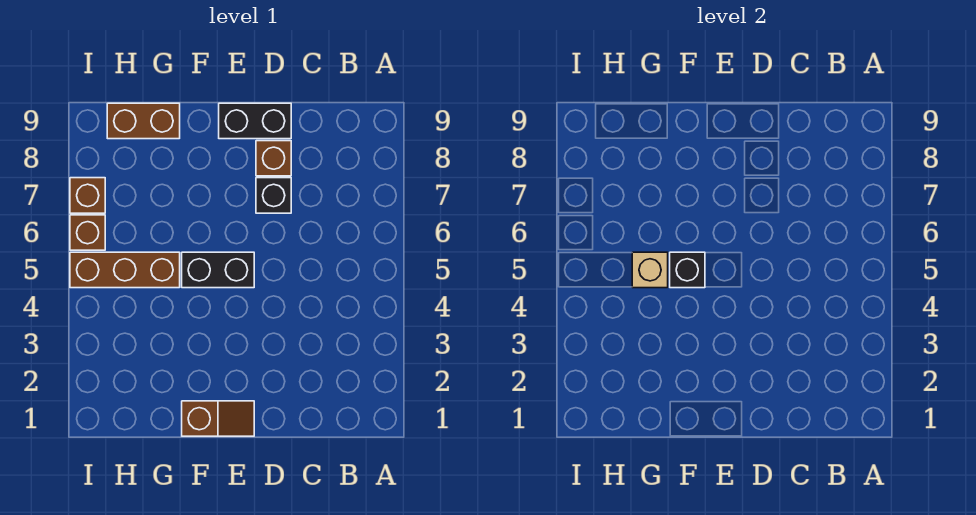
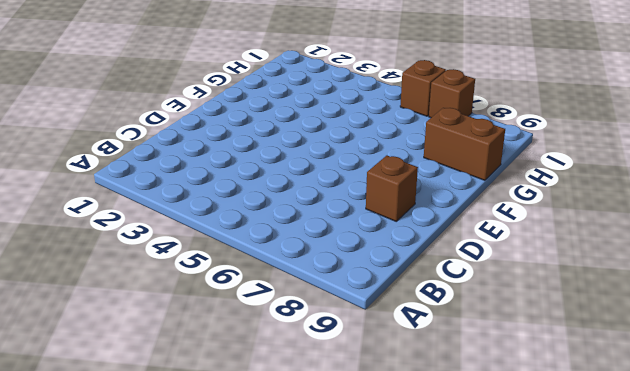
brown 1x2 brick [424,108,505,180] -> brown 1x2 brick turned to [107,103,180,139]
none -> black 1x1 brick [256,178,291,213]
none -> black 1x2 brick [219,103,291,139]

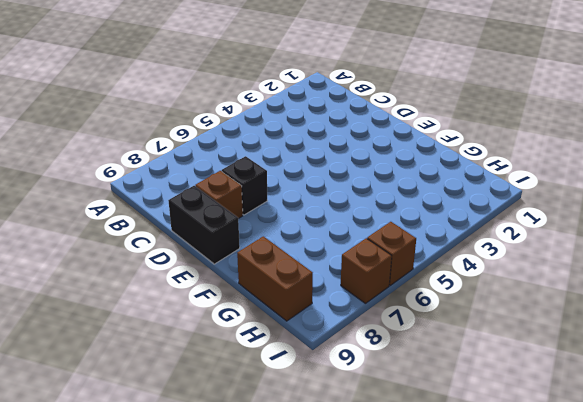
none -> brown 1x2 slope [182,401,254,436]
none -> black 1x2 brick [182,252,254,288]

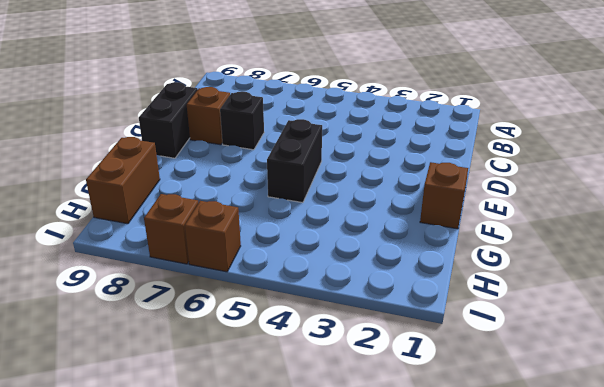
none -> brown 1x3 brick [70,252,180,288]
none -> black 1x1 brick [670,252,705,288]

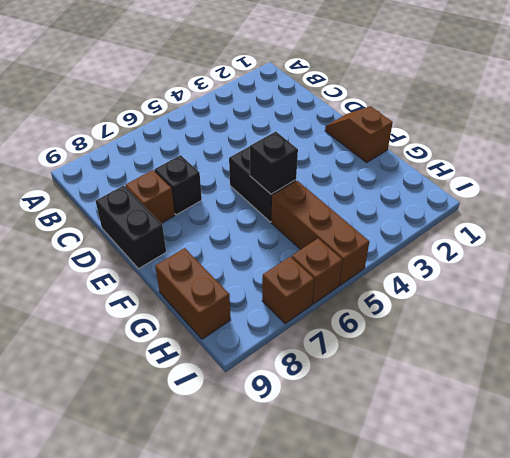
none -> tan 1x1 brick [632,252,668,288]

